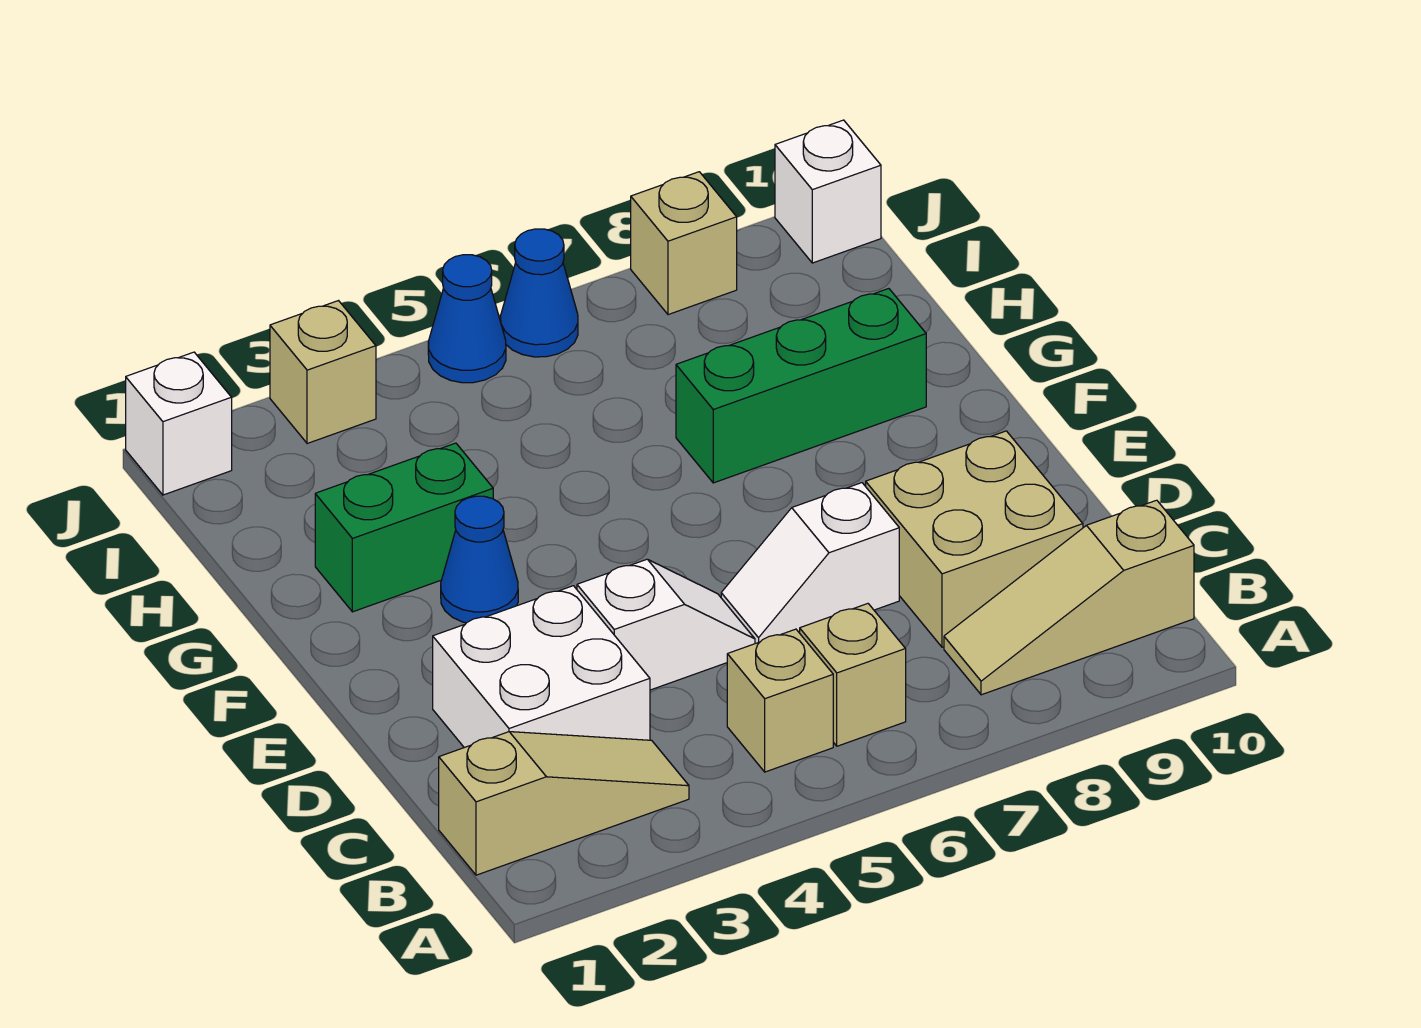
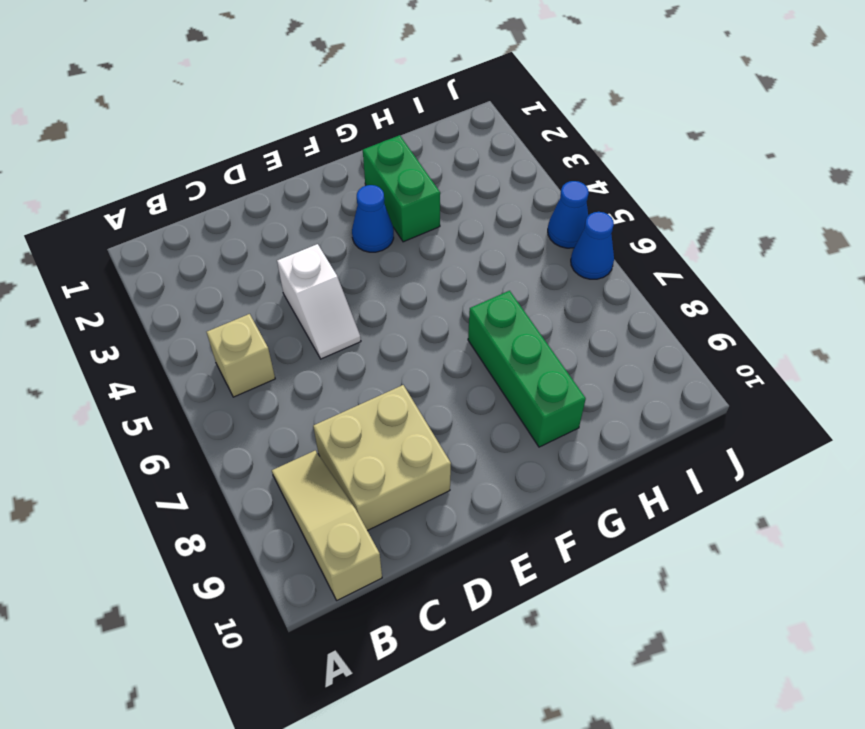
none -> tan 1x3 slope [439,732,689,875]
none -> tan 1x1 brick [800,604,906,746]
none -> white 2x2 brick [433,586,650,748]

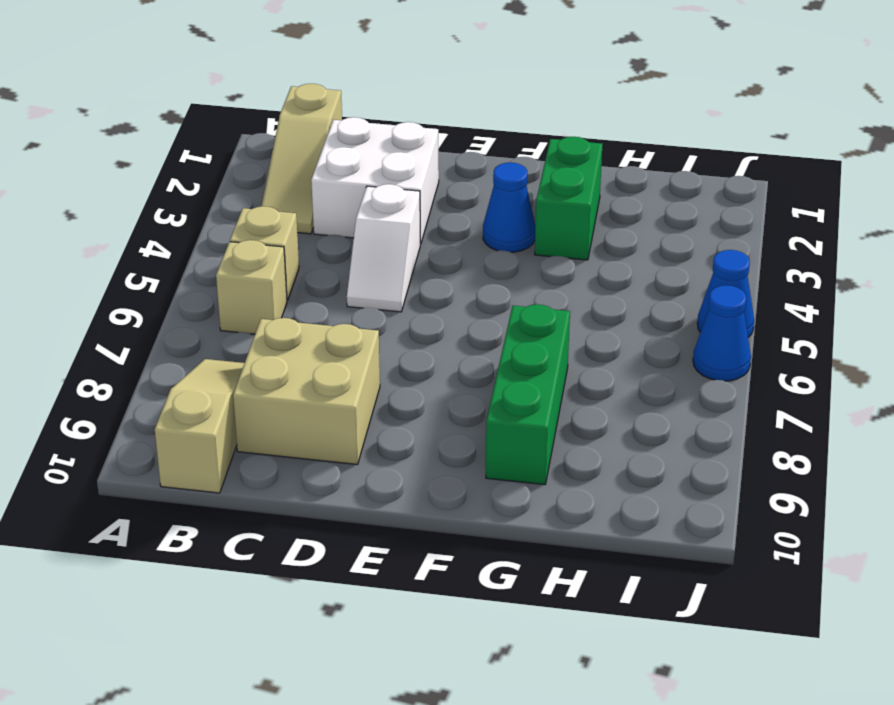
none -> white 1x2 slope [721,483,899,644]
none -> white 1x1 brick [126,352,232,495]
none -> tan 1x1 brick [270,301,376,444]

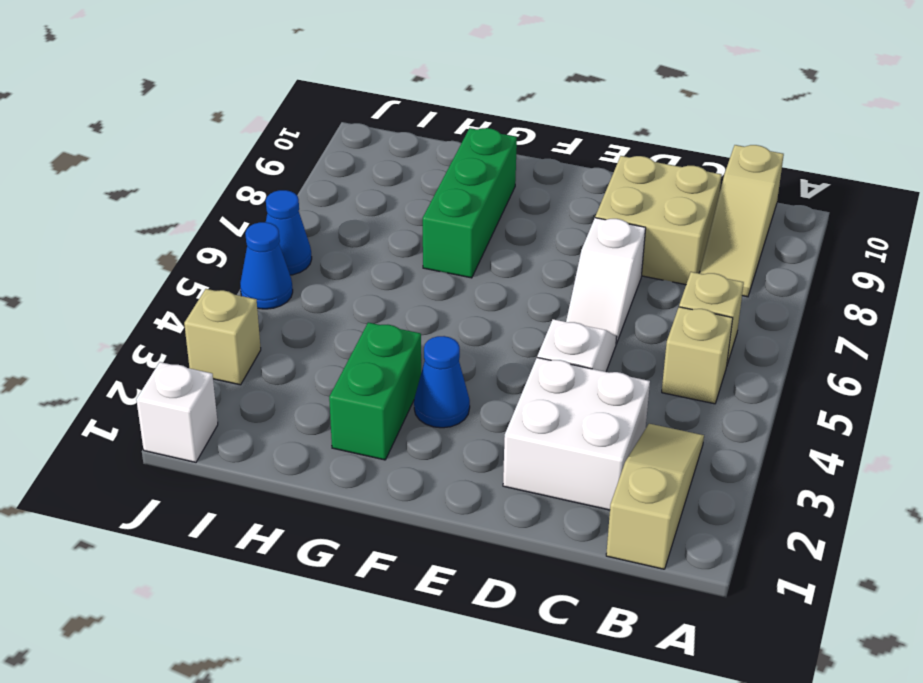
none -> tan 1x1 brick [631,172,737,315]
none -> white 1x1 brick [775,120,881,263]

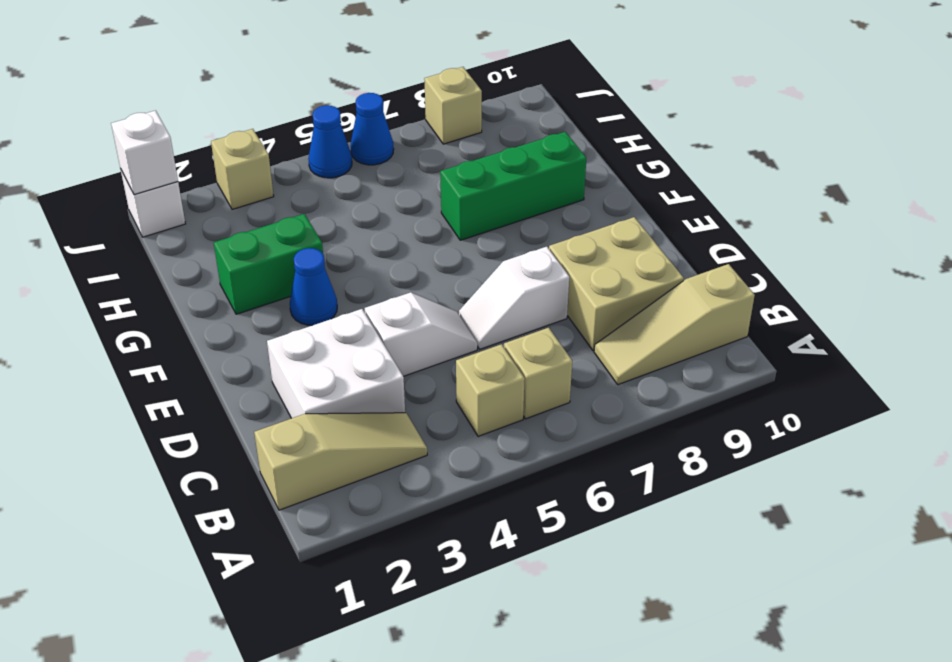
white 1x1 brick [111,111,178,195] -> white 1x1 brick moved to [775,120,881,263]

